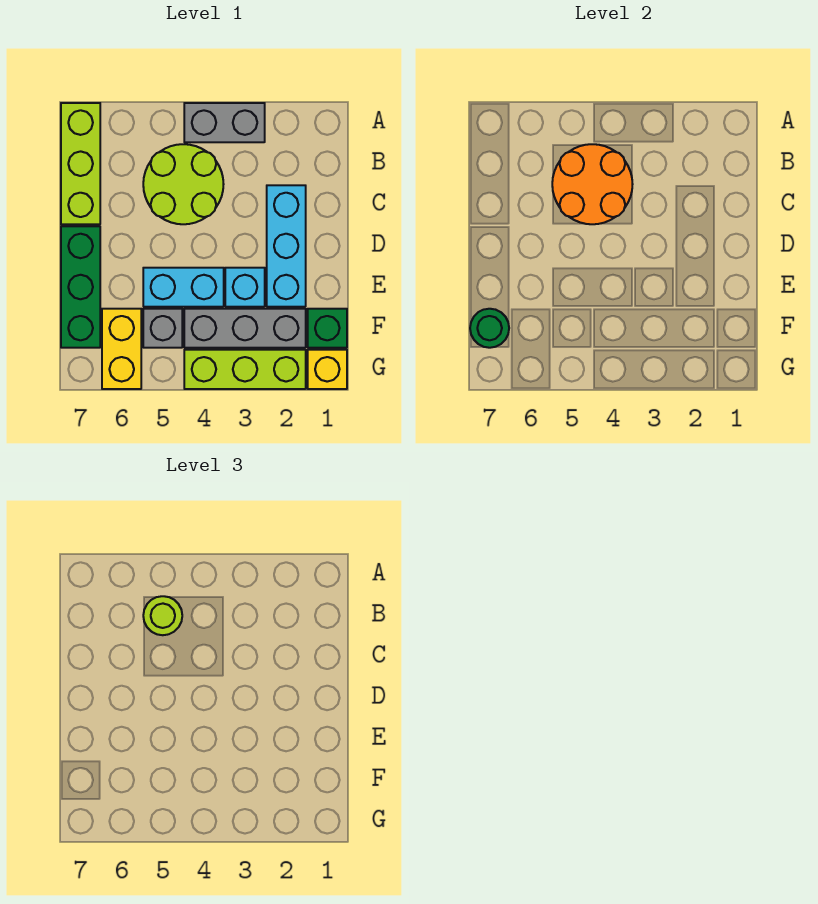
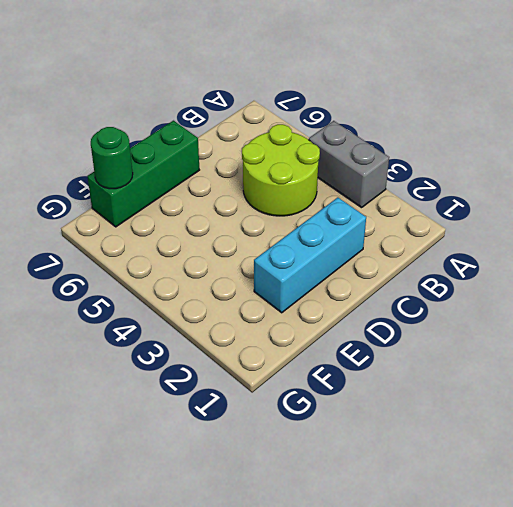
none -> lime 1x3 brick [61,103,100,224]
none -> cyan 1x1 brick [225,268,265,307]
none -> cyan 1x2 brick [143,268,224,307]

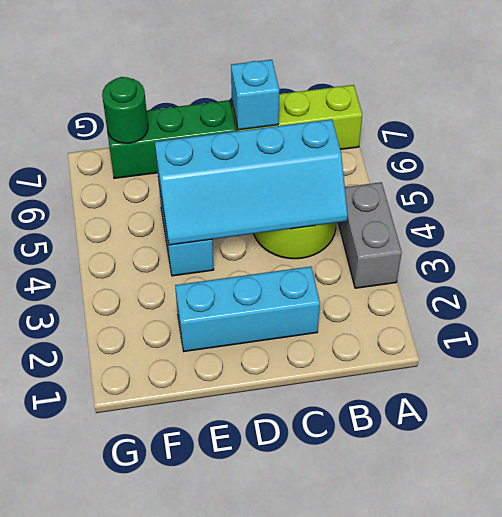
cyan 2x4 slope [155,119,348,245] -> orange 2x2 round brick [552,144,633,224]
cyan 1x1 brick [231,60,279,130] -> cyan 1x1 brick moved to [225,268,265,307]
none -> green 1x1 brick [308,309,347,348]
none -> grey 1x3 brick [184,309,306,348]
none -> grey 1x1 brick [143,309,182,348]

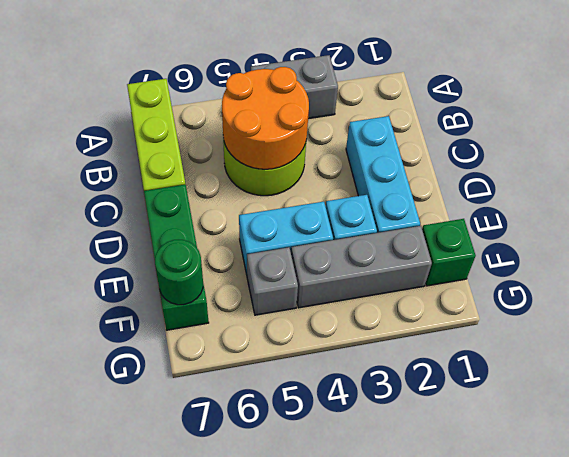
none -> yellow 1x2 brick [102,309,141,389]
none -> yellow 1x1 brick [308,350,347,389]
none -> lime 1x3 brick [184,350,306,389]

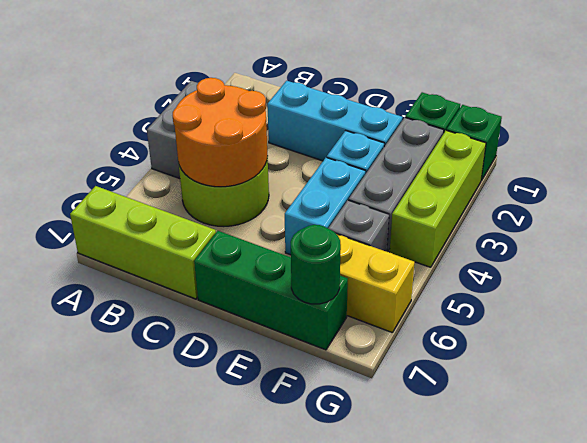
green 1x1 brick [447,105,502,181] -> yellow 1x1 brick [308,350,347,389]
none -> lime 1x1 round brick [143,596,182,635]

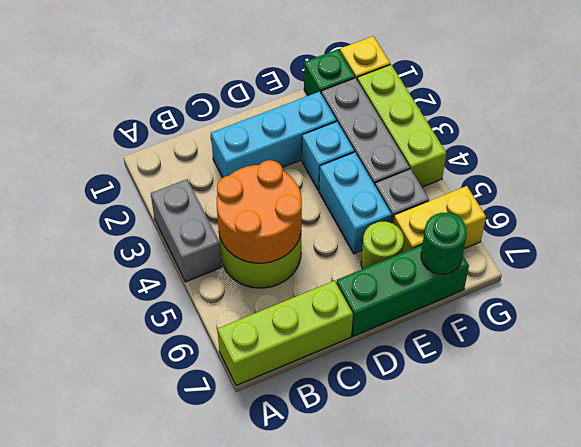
lime 1x1 round brick [361,222,404,269] -> lime 1x1 round brick moved to [143,596,182,635]

